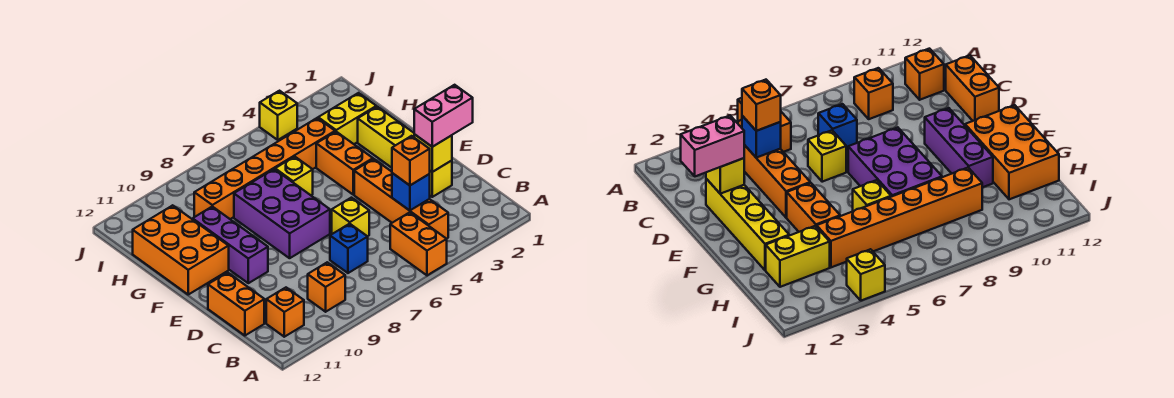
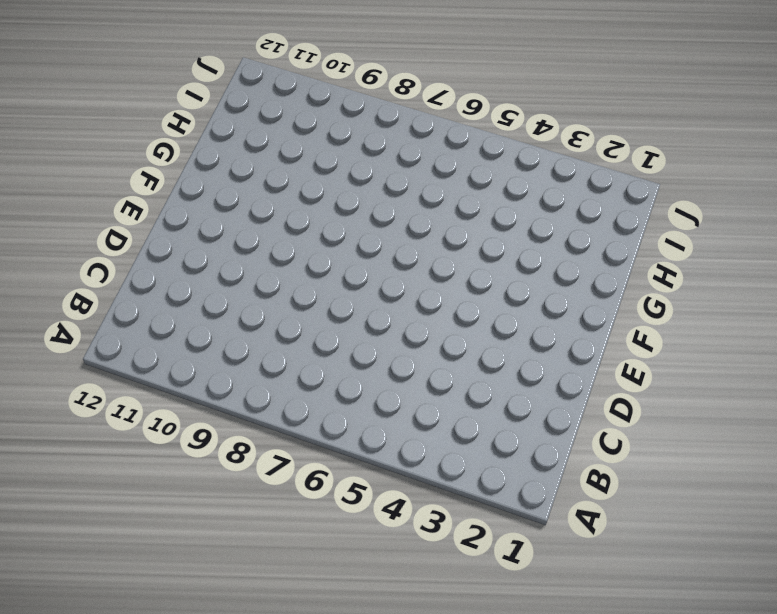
none -> orange 1x2 brick [390,212,447,275]
none -> orange 1x4 brick [354,159,448,239]
none -> orange 1x1 brick [308,262,345,312]

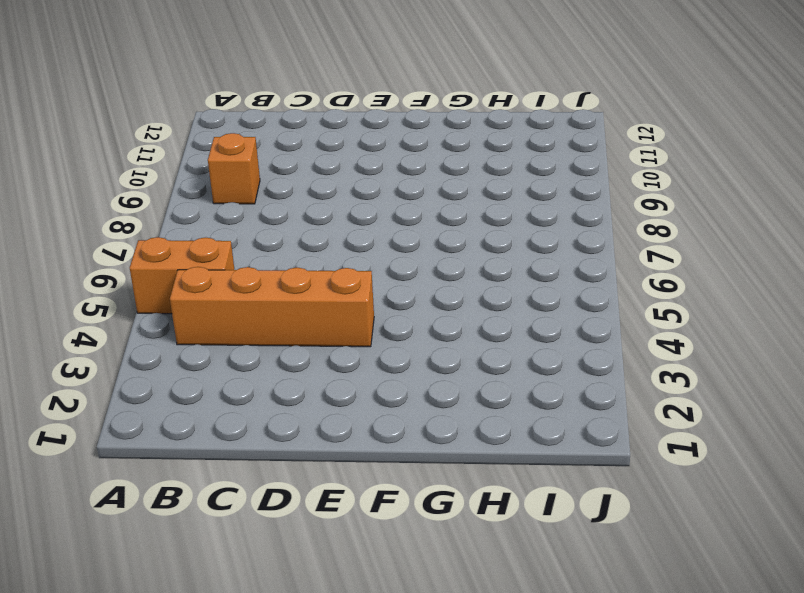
none -> orange 1x1 brick [266,288,304,337]
none -> blue 1x1 brick [330,224,368,273]
none -> orange 1x2 brick [208,272,264,336]

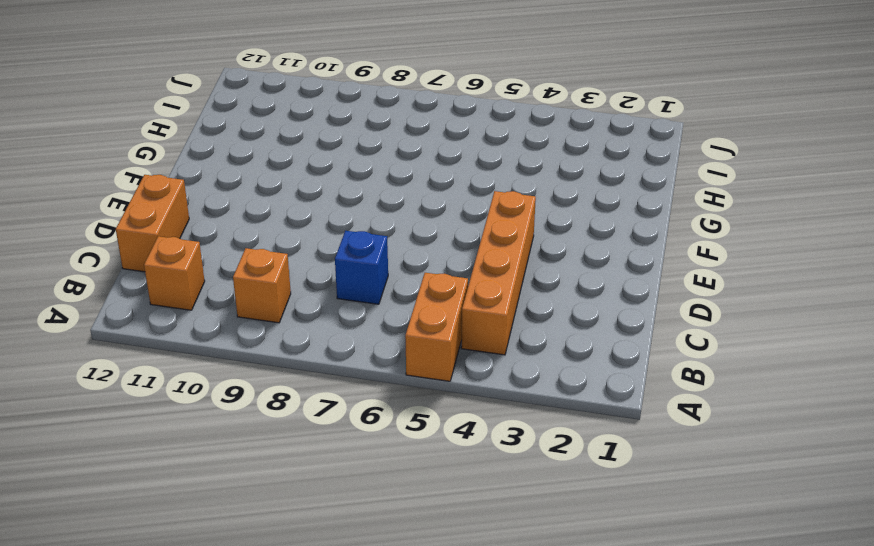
none -> yellow 1x4 brick [358,107,452,197]
none -> yellow 1x1 brick [332,198,369,236]
none -> purple 2x3 brick [234,169,330,258]

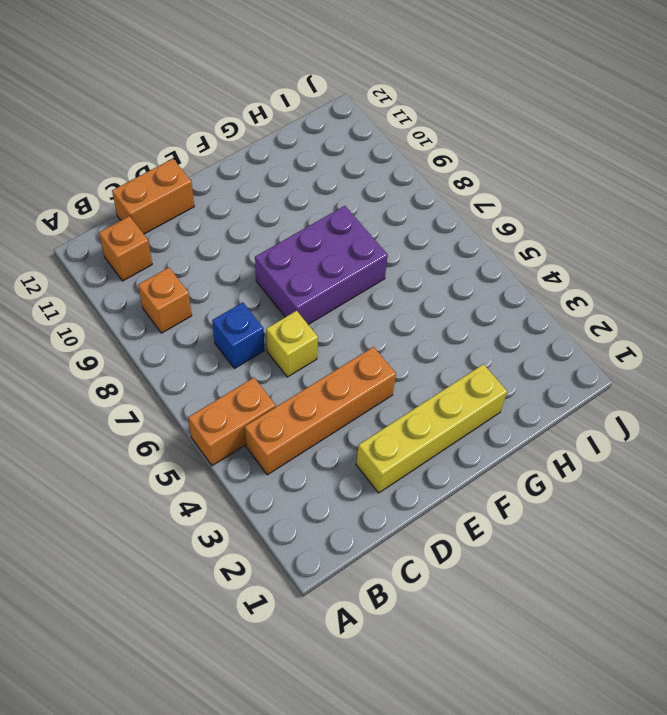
none -> purple 1x3 brick [193,207,268,283]
none -> orange 1x2 brick [316,132,373,195]
none -> orange 2x3 brick [133,205,229,294]

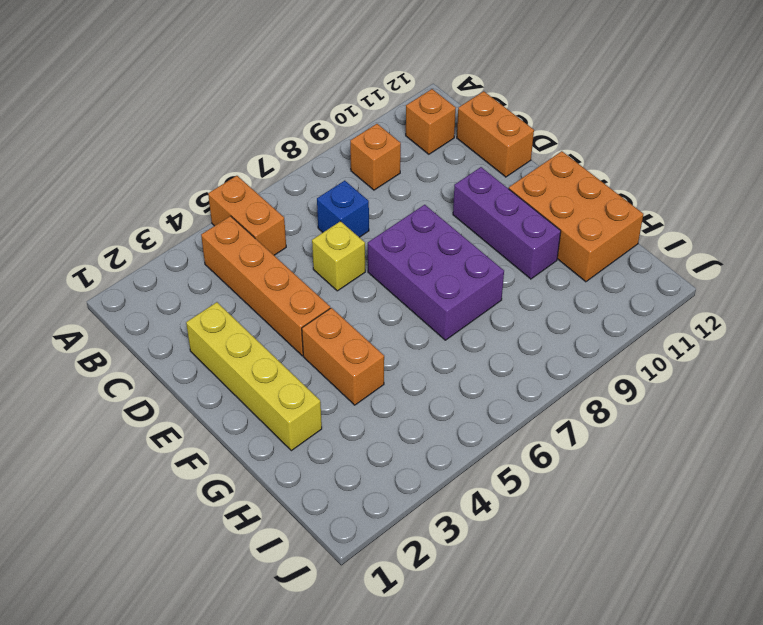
none -> yellow 1x1 brick [275,157,313,195]
none -> yellow 1x2 brick [318,93,376,144]
none -> orange 1x6 brick [194,118,335,219]

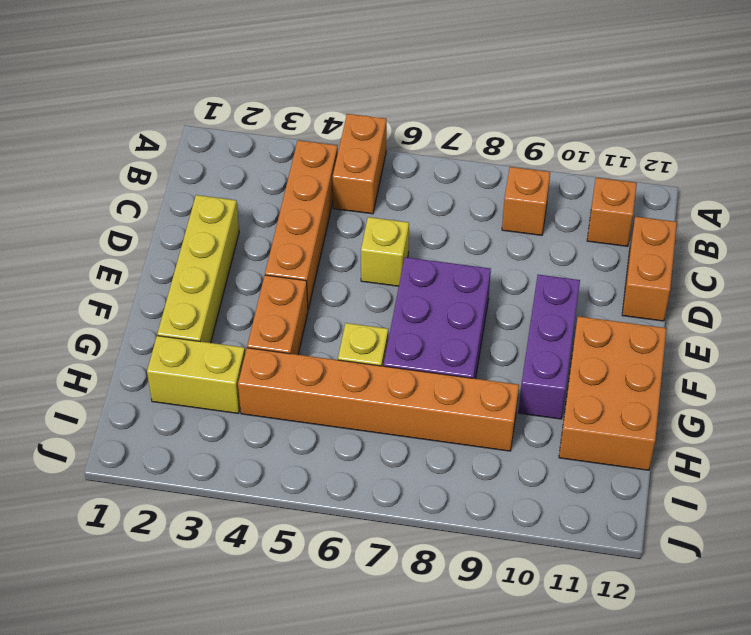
none -> blue 1x1 brick [330,224,368,273]
none -> yellow 1x1 brick [260,91,297,140]
none -> blue 1x1 brick [392,173,430,211]

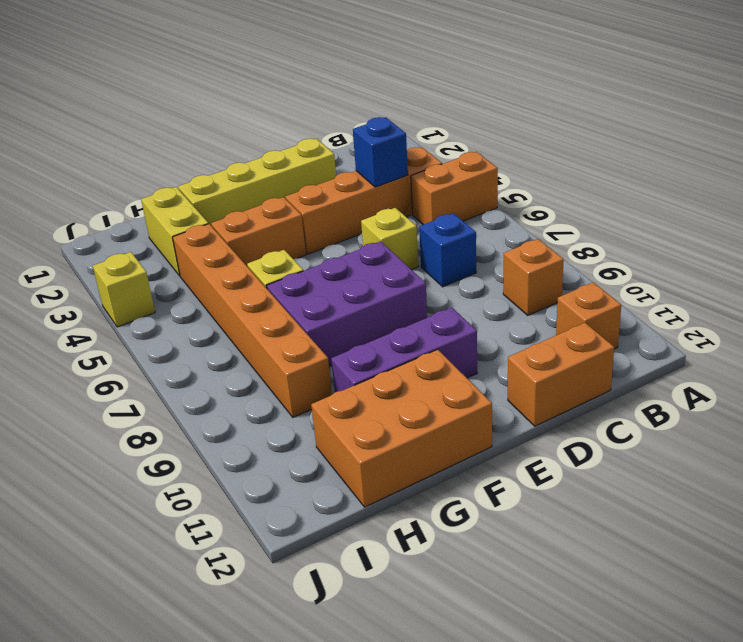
none -> yellow 1x1 brick [414,134,452,172]
none -> orange 1x1 brick [392,136,430,185]
none -> pink 1x2 brick [414,85,473,147]

